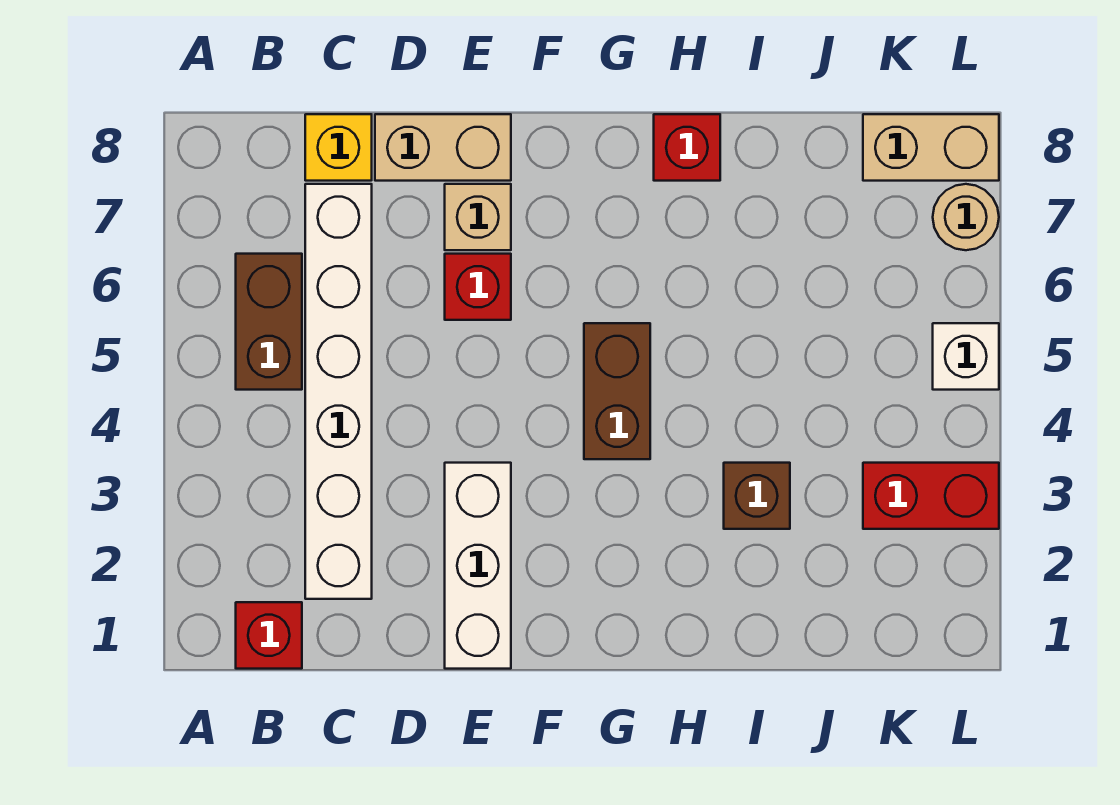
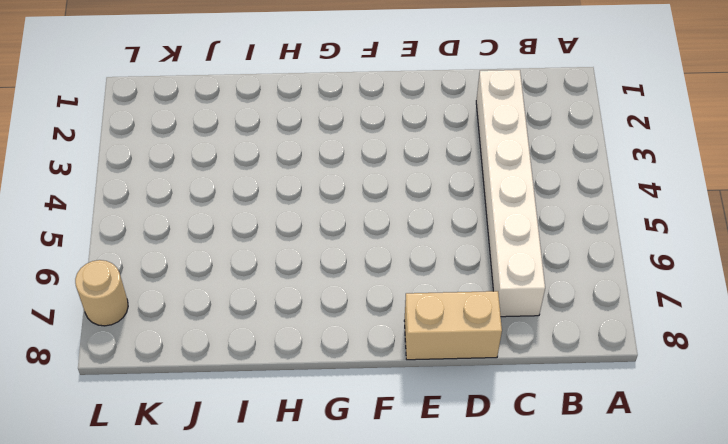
none -> red 1x1 brick [236,602,302,669]
none -> brown 1x2 brick [236,254,302,390]
none -> yellow 1x1 brick [305,114,372,181]

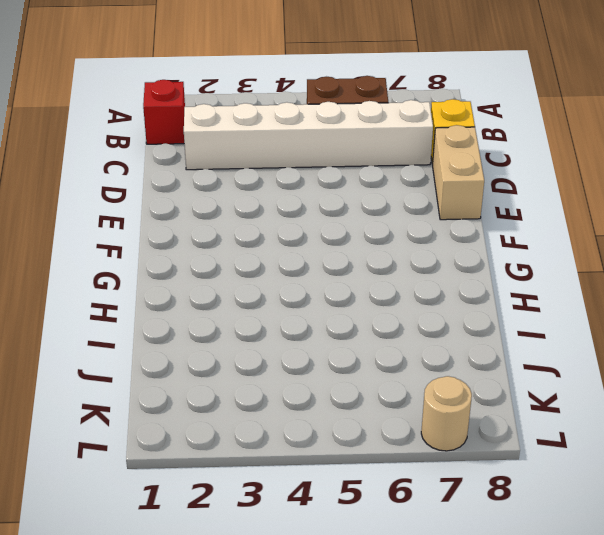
none -> white 1x3 brick [445,463,511,669]
none -> red 1x1 brick [445,254,511,320]
none -> tan 1x1 brick [445,184,511,250]

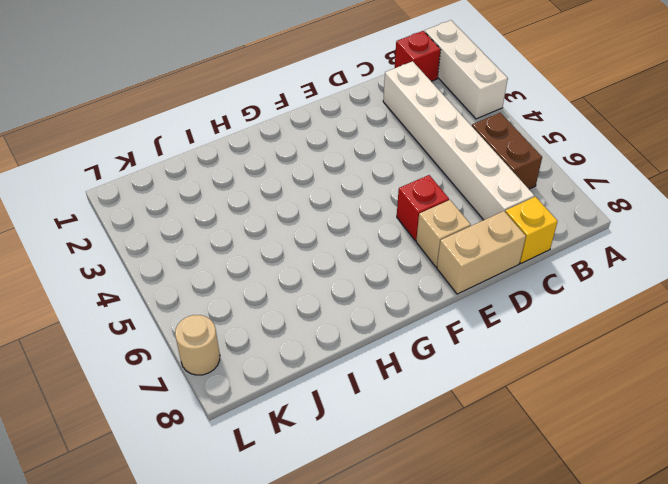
white 1x3 brick [425,20,508,119] -> white 1x3 brick moved to [445,463,511,669]
none -> brown 1x2 brick [584,323,650,459]
none -> red 1x1 brick [654,114,720,181]
none -> brown 1x1 brick [724,463,790,529]

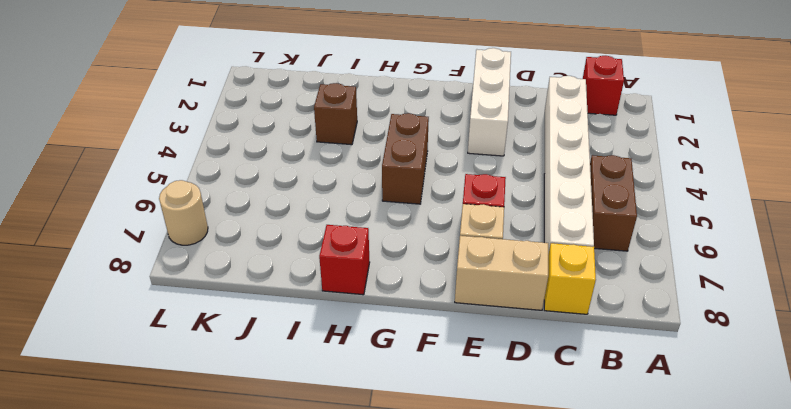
none -> red 1x2 brick [863,463,999,529]
none -> tan 1x2 brick [863,114,999,181]
none -> white 1x1 brick [933,323,999,390]

